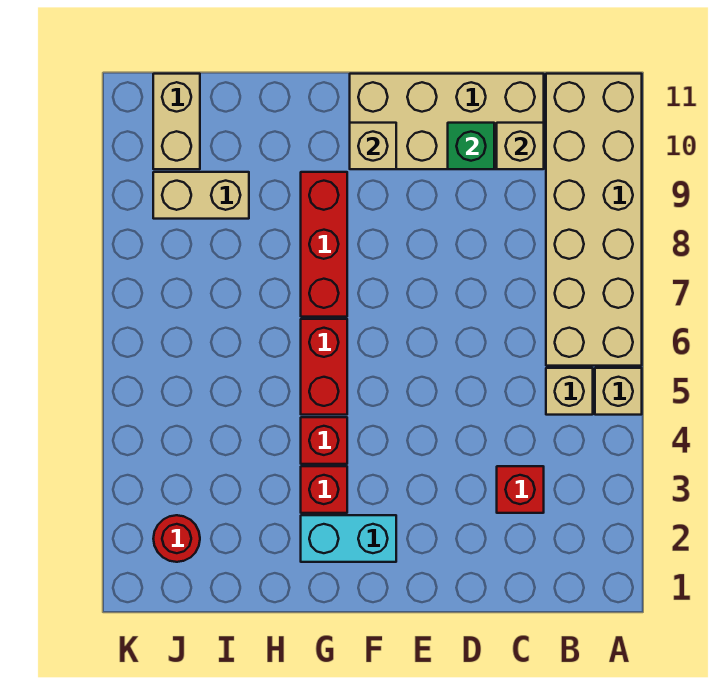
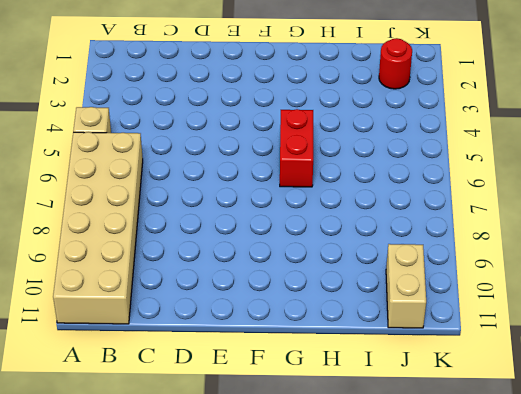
none -> tan 1x1 brick [546,368,593,415]
none -> red 1x1 brick [497,466,544,513]
none -> tan 2x4 brick [350,74,544,169]

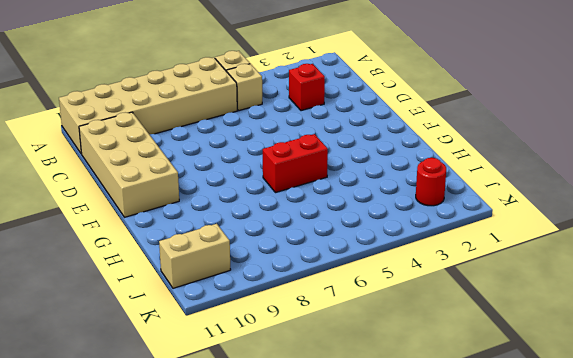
none -> cyan 1x2 brick [301,515,396,562]
none -> red 1x1 brick [301,466,347,513]
none -> red 1x1 brick [301,417,347,464]

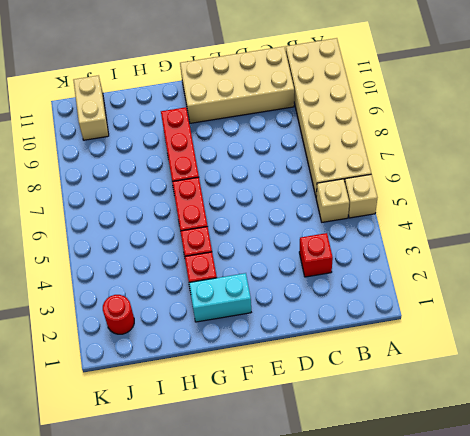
none -> tan 1x2 brick [153,172,249,219]
none -> tan 1x1 brick [497,123,544,169]
none -> green 1x1 brick [448,123,494,169]

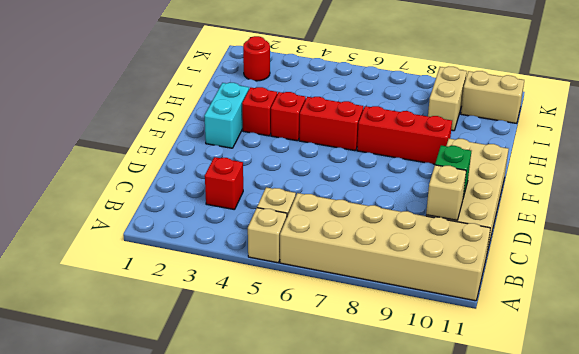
none -> tan 1x1 brick [350,123,396,169]

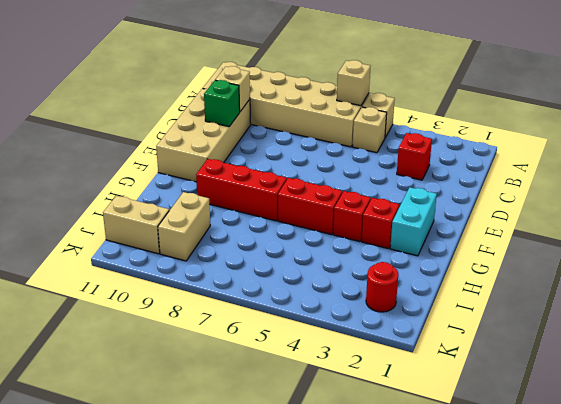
tan 1x1 brick [337,60,371,106] -> tan 1x1 brick moved to [350,123,396,169]

